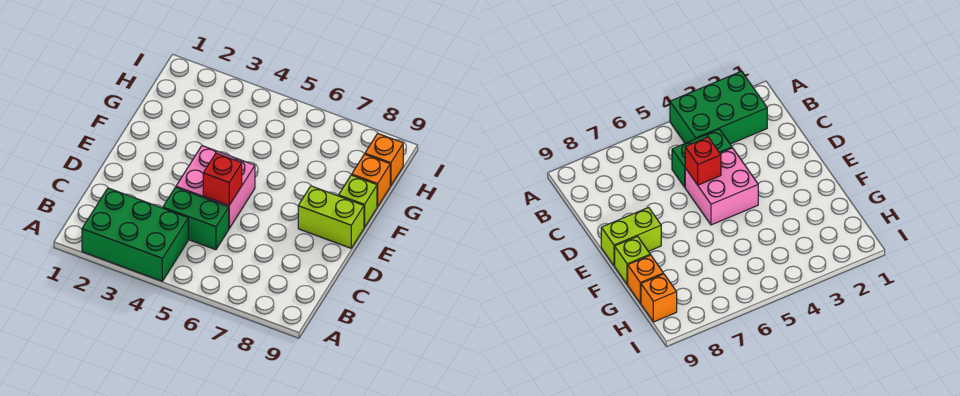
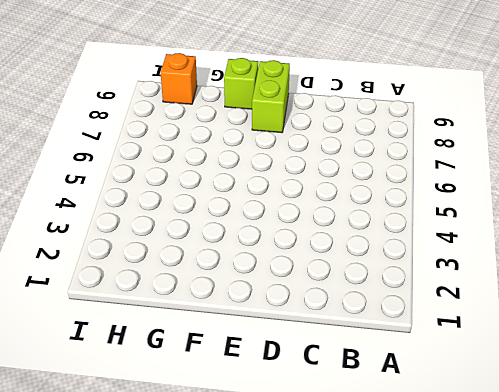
none -> green 2x3 brick [82,188,188,281]
none -> green 1x2 brick [163,187,229,250]

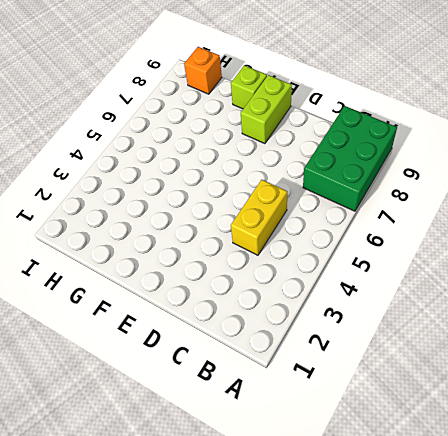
green 2x3 brick [303,106,397,211] -> green 2x3 brick moved to [82,188,188,281]
yellow 1x2 brick [231,180,287,255] -> green 1x2 brick [163,187,229,250]
none -> pink 2x2 brick [176,146,255,228]
none -> orange 1x1 brick [352,154,390,207]

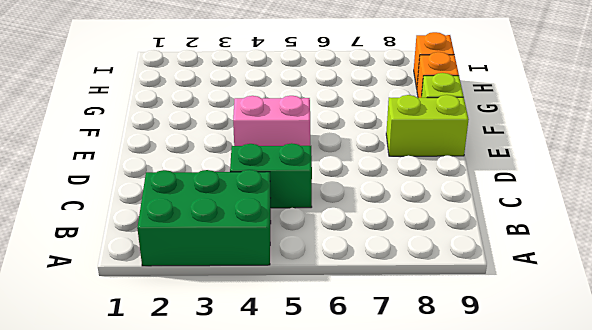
pink 1x2 brick [233,96,310,146] -> pink 2x2 brick [176,146,255,228]
none -> red 1x1 brick [203,153,242,206]

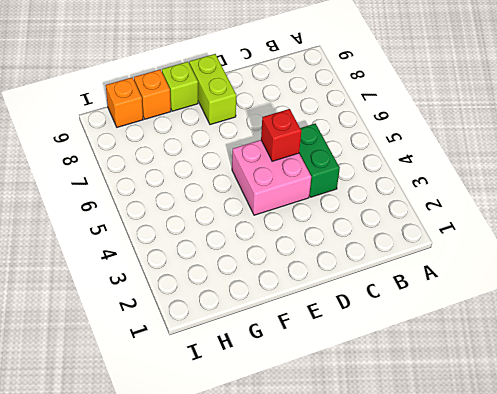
none -> green 2x3 brick [82,188,188,281]

